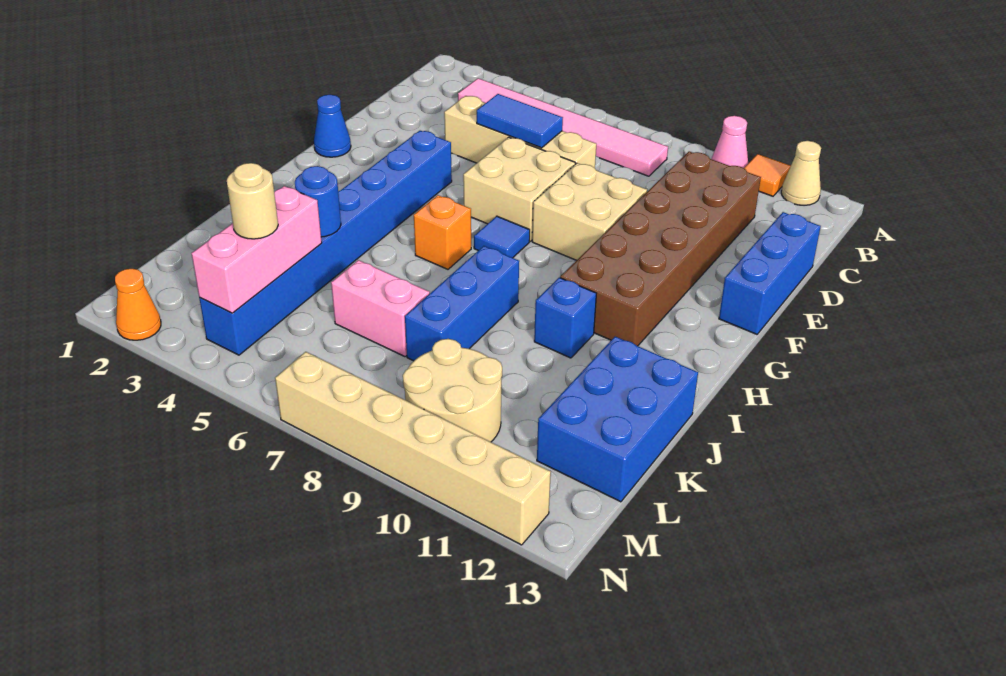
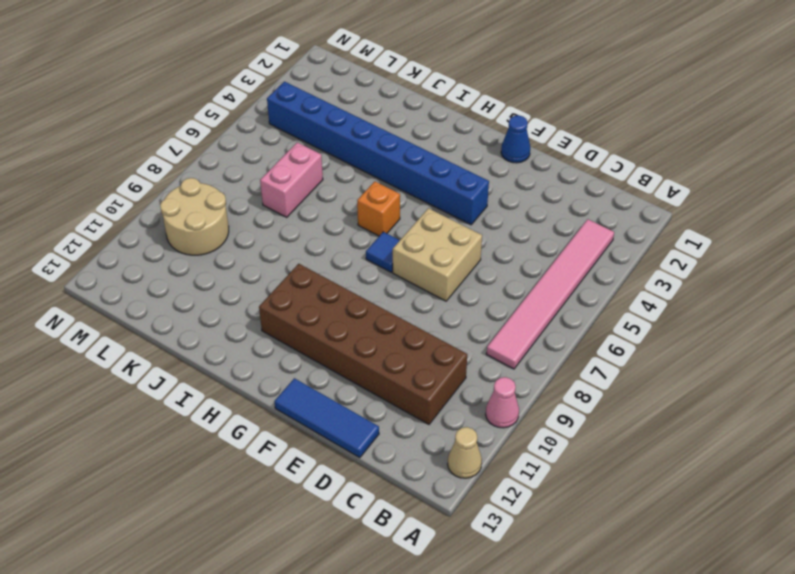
blue 1x3 tile [274,378,379,458] -> blue 1x3 brick [719,212,821,334]
none -> orange 1x1 tile [744,154,791,196]
none -> tan 1x4 brick [444,96,596,168]
none -> tan 2x2 brick [532,163,647,260]

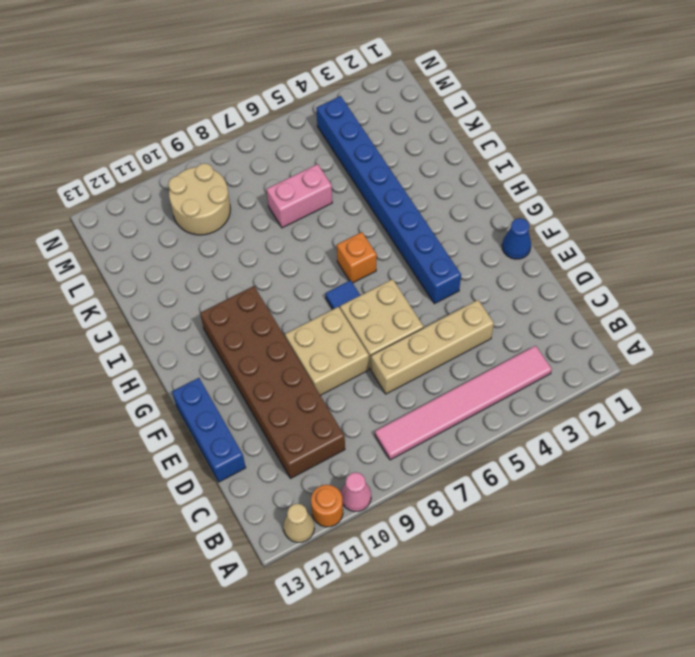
orange 1x1 round brick [311,485,343,527] -> orange 1x1 tile [744,154,791,196]
none -> blue 1x3 brick [405,246,519,361]
none -> blue 1x1 brick [534,278,596,358]
none -> blue 2x3 brick [537,337,698,502]

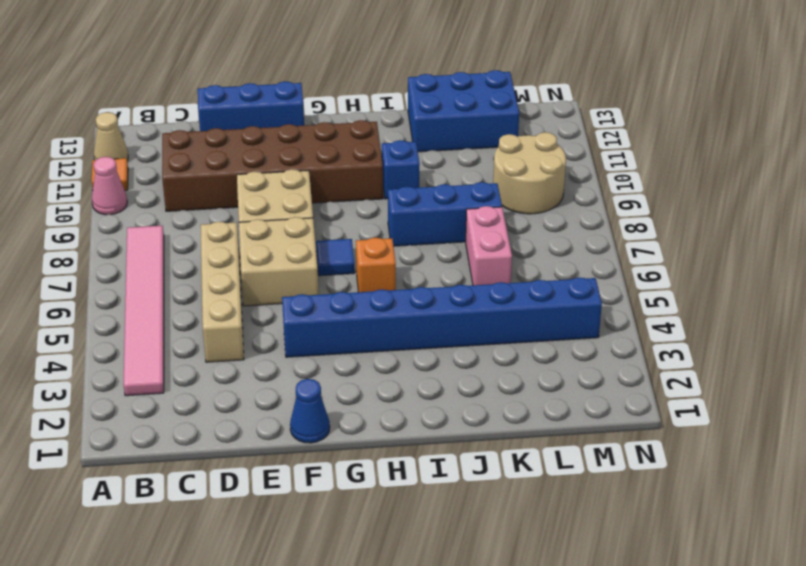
none -> orange 1x1 cone [115,269,161,340]
none -> tan 1x6 brick [275,352,551,545]
none -> blue 1x2 tile [477,94,563,148]

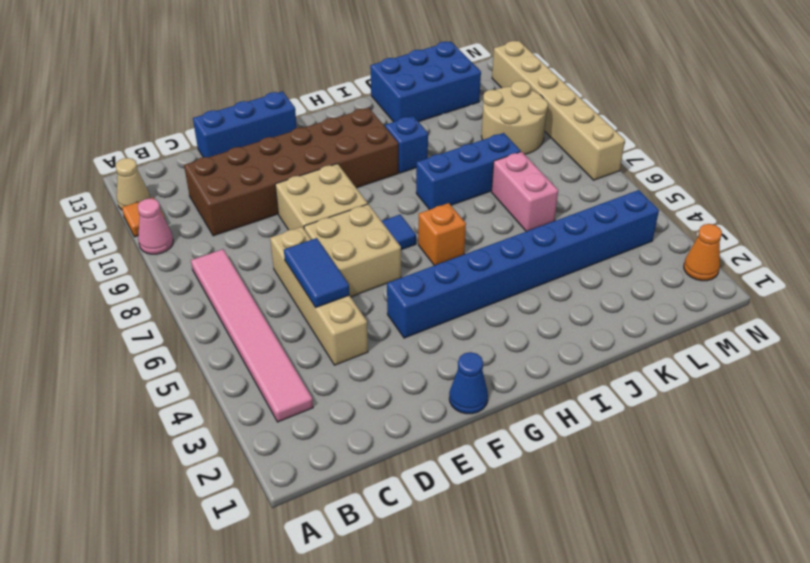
none -> blue 1x1 round brick [295,166,341,237]
none -> pink 1x3 brick [191,186,322,313]
none -> tan 1x1 round brick [227,163,278,239]

